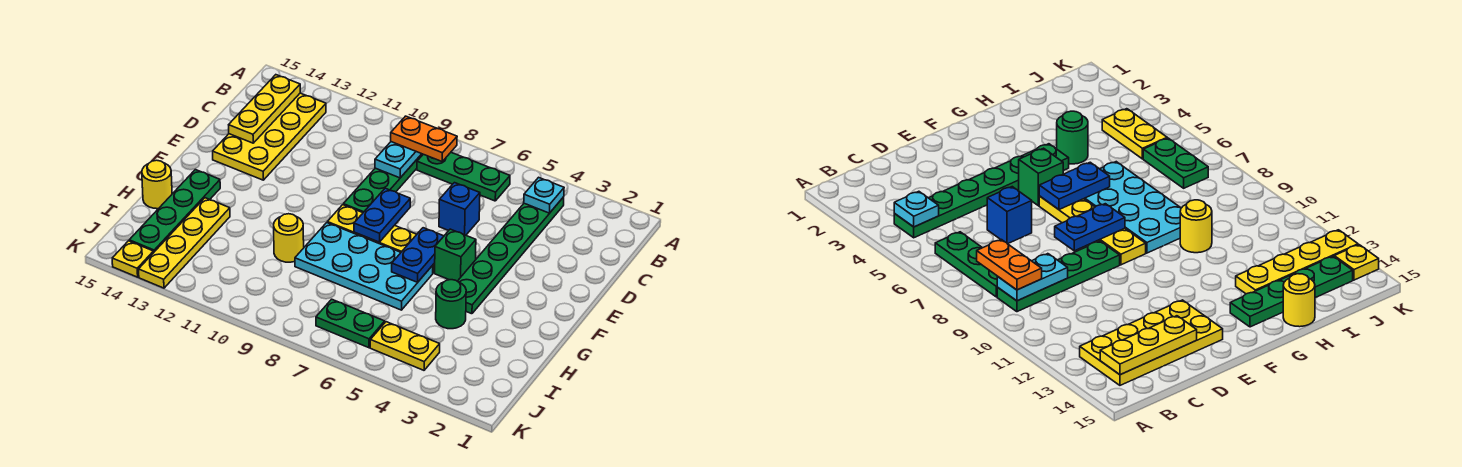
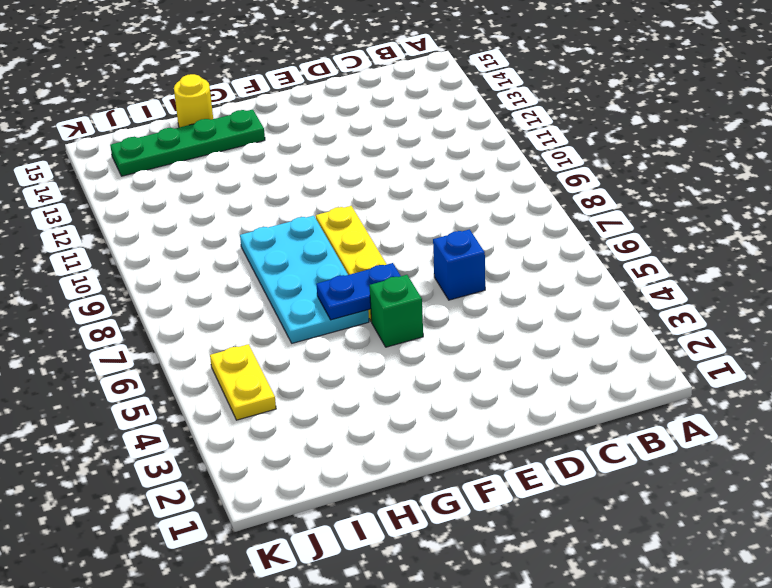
none -> green 1x6 plate [458,197,564,314]
none -> green 1x3 plate [417,153,510,201]
none -> green 1x4 plate [343,154,423,213]

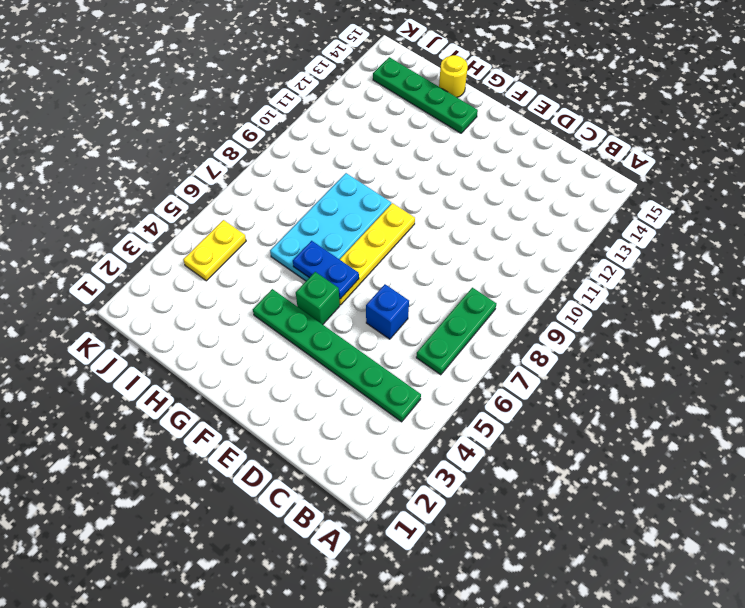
none -> green 1x4 plate [343,154,423,213]
none -> yellow 2x4 plate [213,93,326,180]
none -> green 1x1 round brick [436,280,466,329]

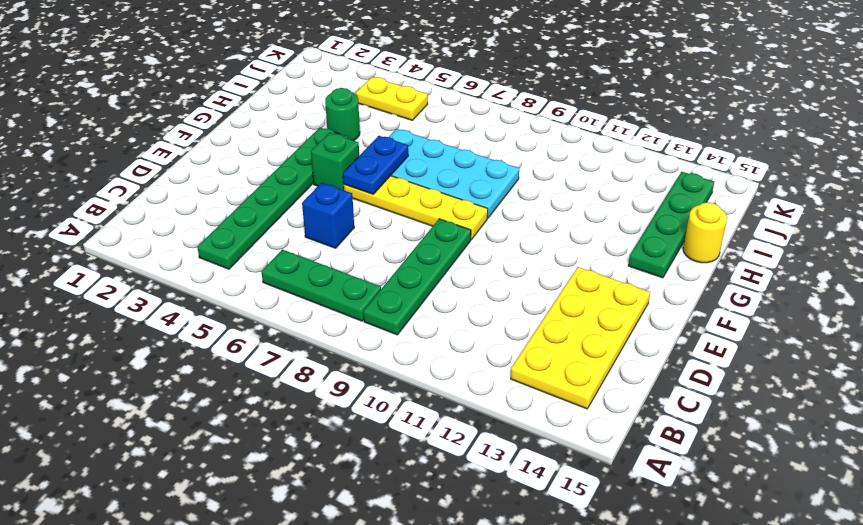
none -> yellow 1x1 round brick [274,214,304,262]
none -> yellow 1x4 plate [139,198,230,288]
none -> green 1x2 plate [316,299,385,348]

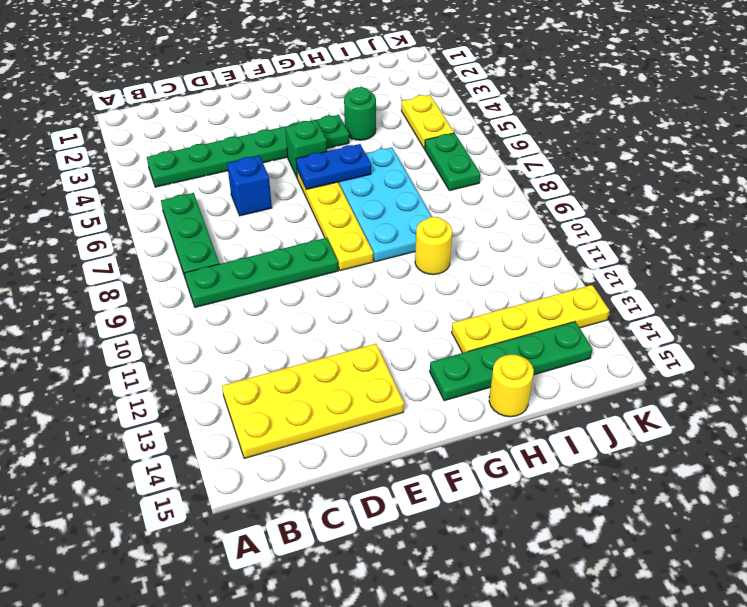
none -> yellow 1x1 plate [112,241,154,277]
none -> cyan 1x1 plate [524,177,564,213]
none -> cyan 1x2 plate [375,142,421,178]

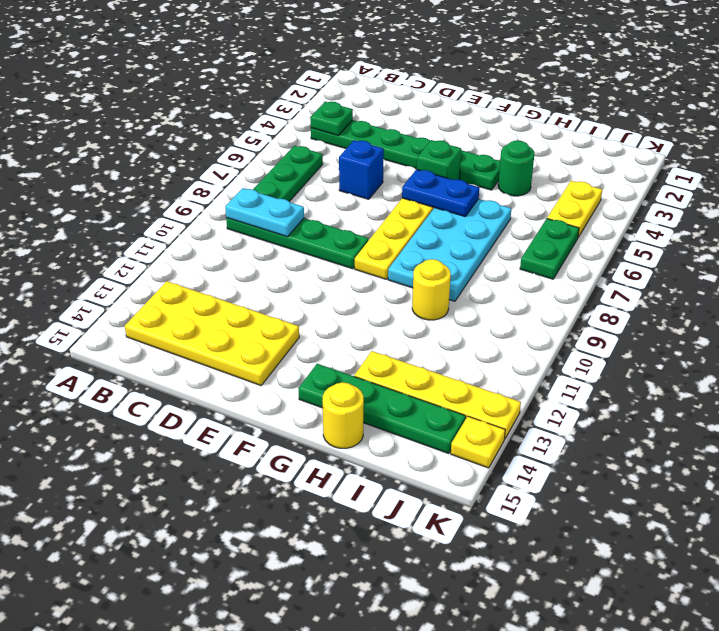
green 1x1 plate [310,102,353,135] -> cyan 1x1 plate [524,177,564,213]
none -> yellow 1x3 plate [229,75,300,143]
none -> blue 1x2 plate [354,188,410,242]
none -> orange 1x2 plate [391,116,457,161]

